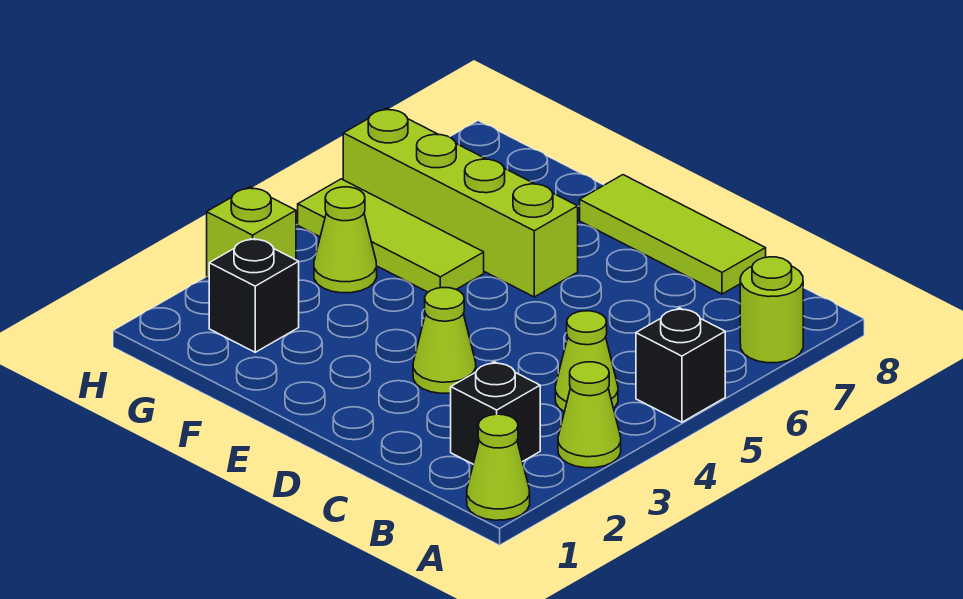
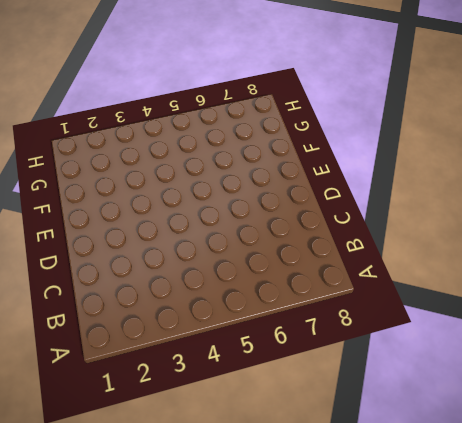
none -> lime 1x1 cone [467,414,530,520]
none -> lime 1x1 cone [558,362,621,468]
none -> black 1x1 brick [636,308,725,422]

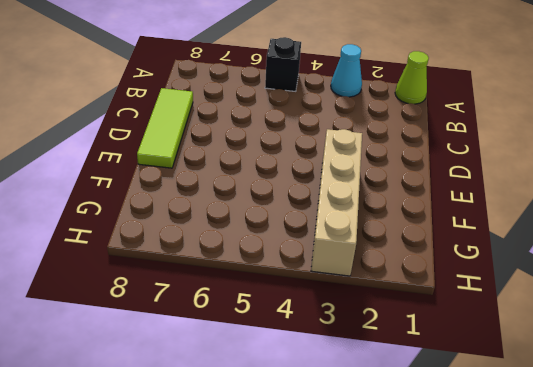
cyan 1x1 cone [331,44,362,97] -> lime 1x1 cone [558,362,621,468]
tan 1x4 brick [311,129,362,276] -> lime 1x1 brick [207,187,296,279]
none -> lime 1x1 round brick [740,257,803,363]
none -> black 1x1 brick [451,362,540,464]
none -> lime 1x1 cone [555,311,618,412]

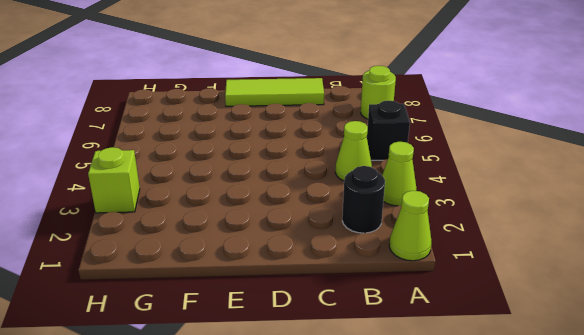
black 1x1 round brick [342,166,385,233] -> black 1x1 brick [451,362,540,464]
none -> lime 1x1 cone [413,288,476,393]
none -> lime 1x4 brick [343,108,578,297]
none -> lime 1x3 tile [298,179,484,292]

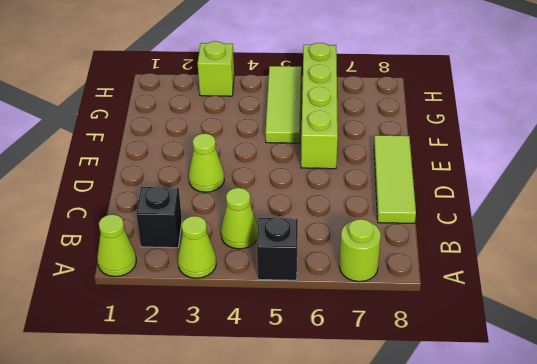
none -> black 1x1 brick [209,238,299,352]
none -> lime 1x1 cone [314,187,377,293]

